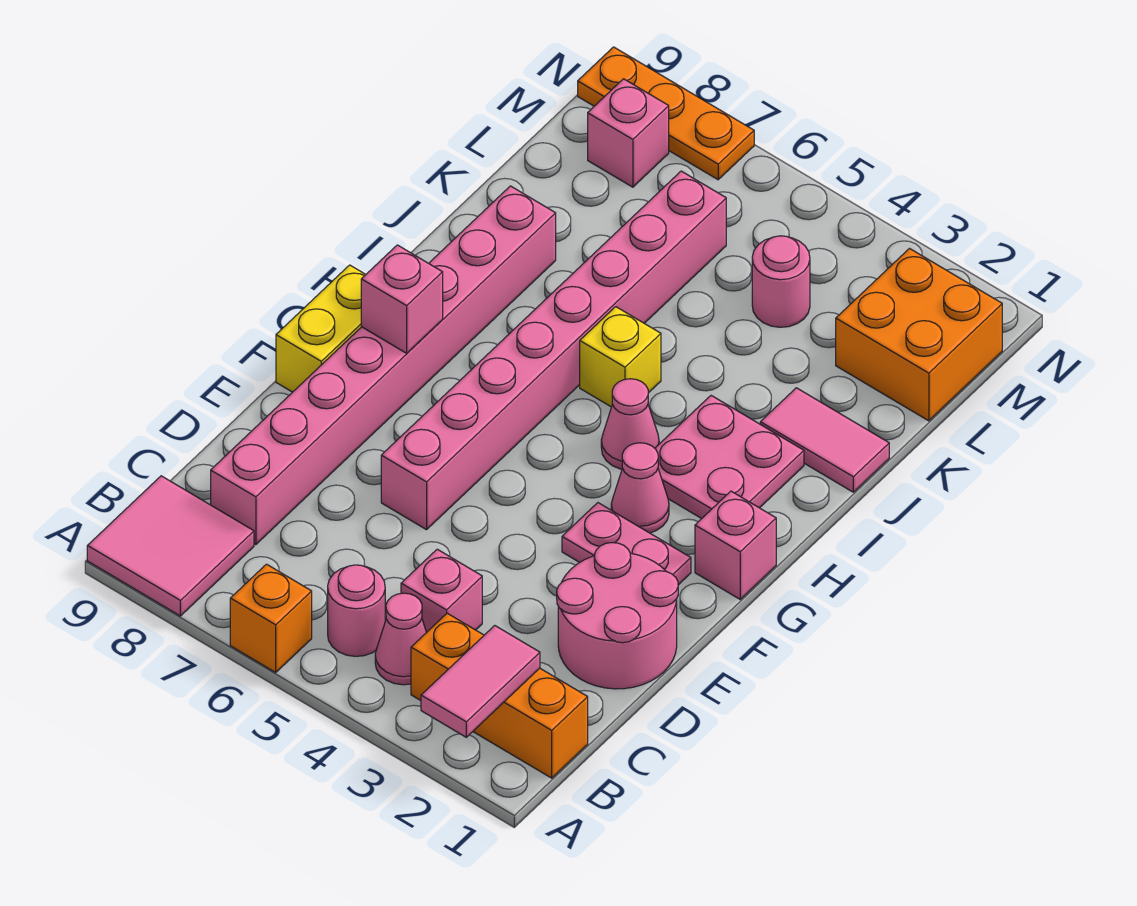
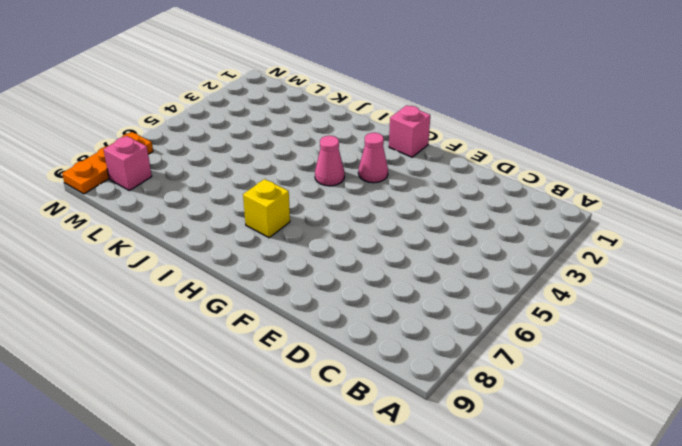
yellow 1x1 brick [243,179,290,238] -> yellow 1x1 brick moved to [580,307,661,407]
none -> orange 1x1 brick [230,564,312,672]
none -> pink 2x2 tile [87,476,254,616]
none -> orange 1x3 brick [411,613,588,778]

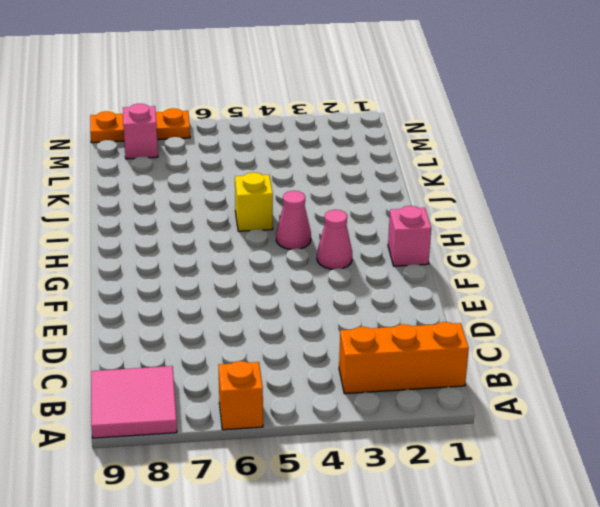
none -> pink 1x1 cone [375,593,427,685]
none -> pink 1x1 round brick [328,565,385,656]
none -> pink 1x1 brick [401,549,482,632]

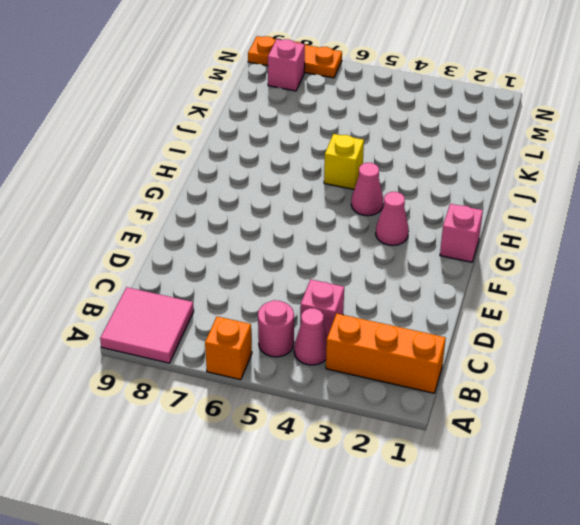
none -> pink 1x8 brick [211,186,556,545]
none -> pink 2x2 round brick [557,543,678,689]
none -> pink 1x8 brick [381,171,726,530]

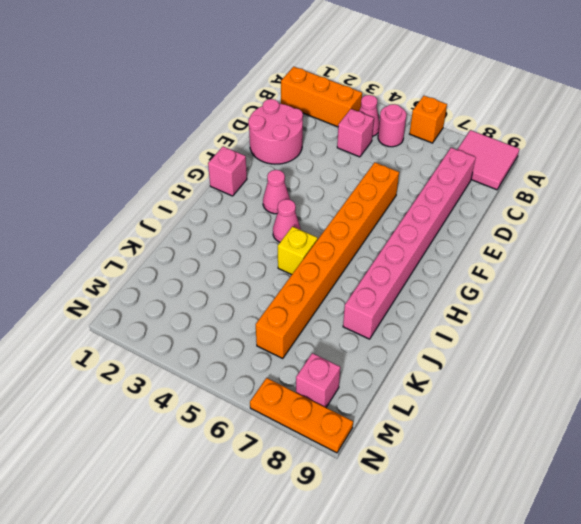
orange 1x8 brick [256,162,399,358] -> pink 1x8 brick [381,171,726,530]
none -> pink 1x2 plate [562,503,691,585]
none -> yellow 1x2 brick [276,265,366,392]
none -> pink 2x2 plate [655,396,804,519]

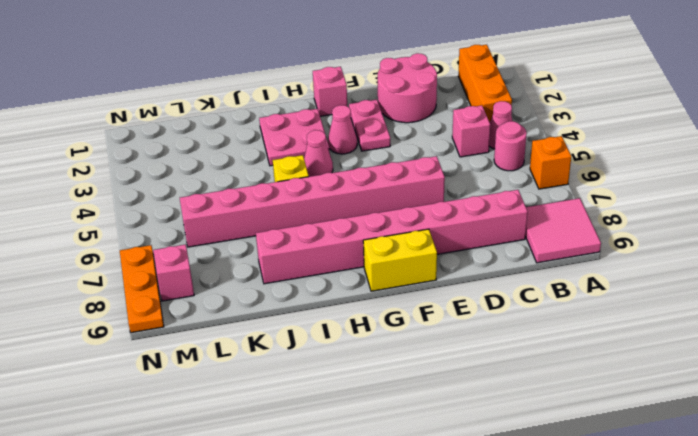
none -> pink 1x2 tile [760,388,889,492]
none -> orange 2x2 brick [836,249,1002,421]
none -> pink 1x1 round brick [752,236,810,327]

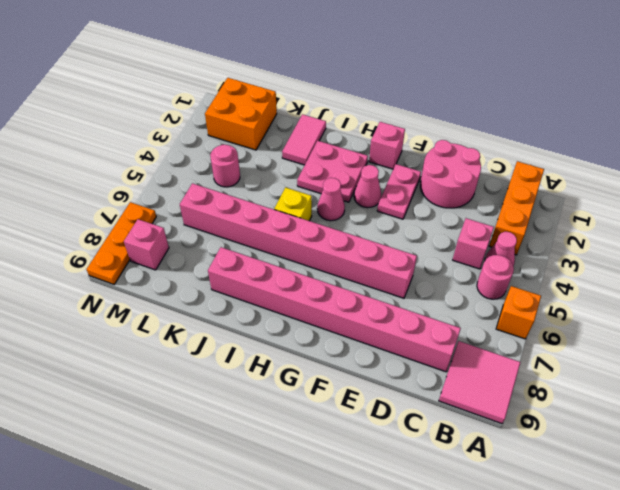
none -> yellow 1x2 brick [276,265,366,392]
none -> pink 1x2 tile [421,626,540,737]
none -> pink 1x1 brick [361,245,443,353]

